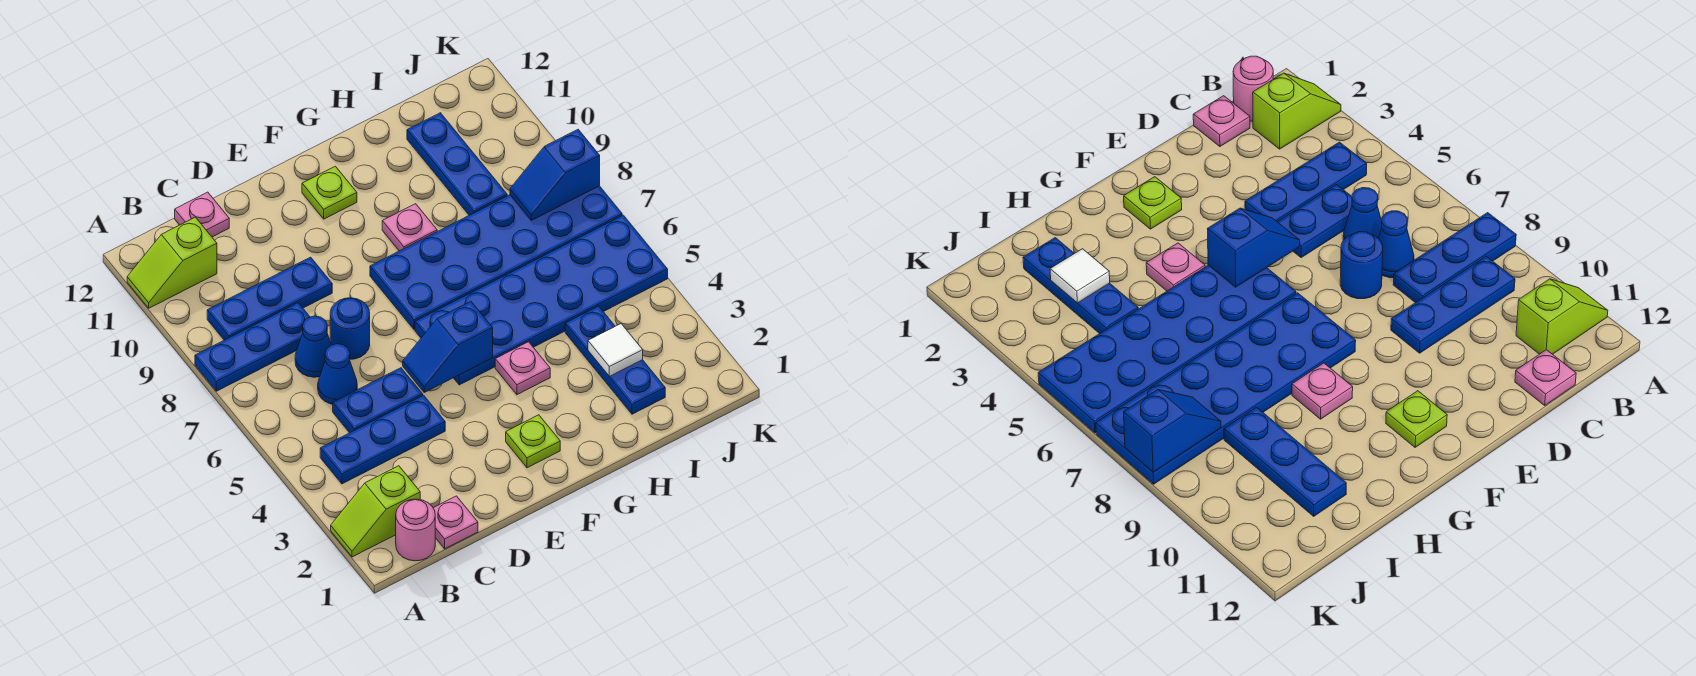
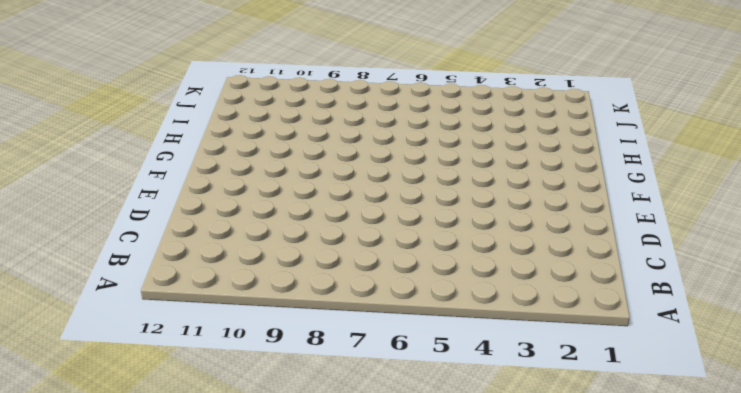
none -> lime 1x2 slope [331,466,420,557]
none -> blue 1x3 plate [195,303,310,391]
none -> lime 1x2 slope [127,217,217,308]

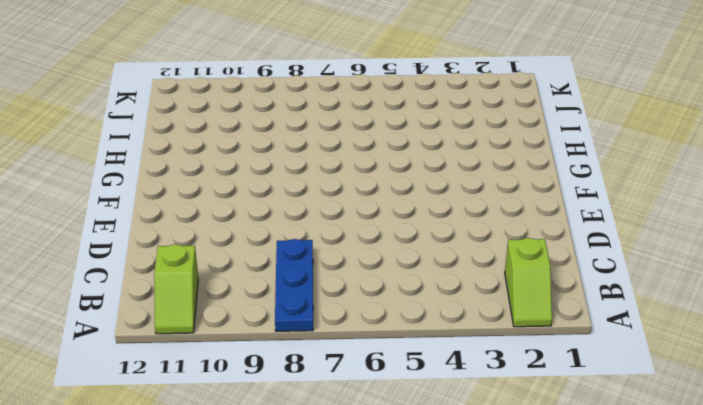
none -> pink 1x1 round brick [396,499,435,561]
none -> blue 1x3 plate [320,395,445,484]
none -> blue 1x3 plate [207,257,332,340]

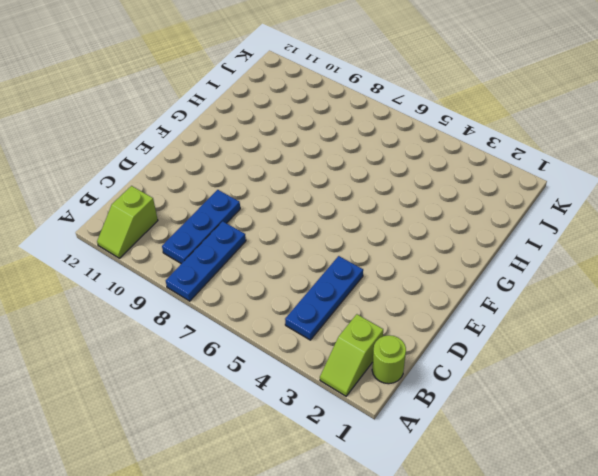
lime 1x1 round brick [372,335,406,384] -> pink 1x1 round brick [396,499,435,561]
none -> pink 1x1 plate [433,496,478,549]
none -> blue 1x2 plate [333,368,423,433]
none -> blue 1x1 cone [318,344,357,404]

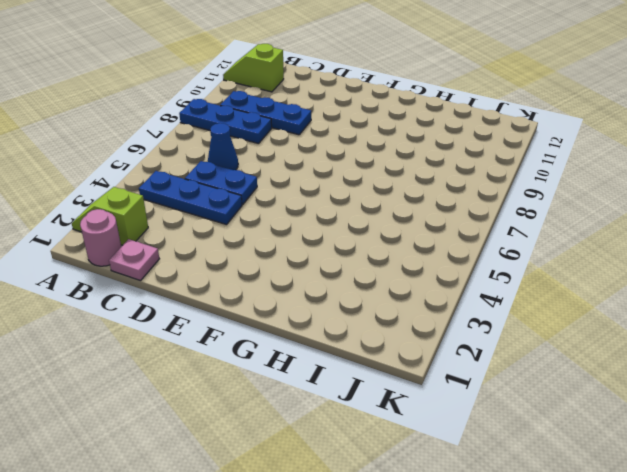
none -> blue 1x1 cone [295,316,331,377]
none -> pink 1x1 plate [175,192,229,237]
none -> blue 1x1 round brick [330,298,370,359]

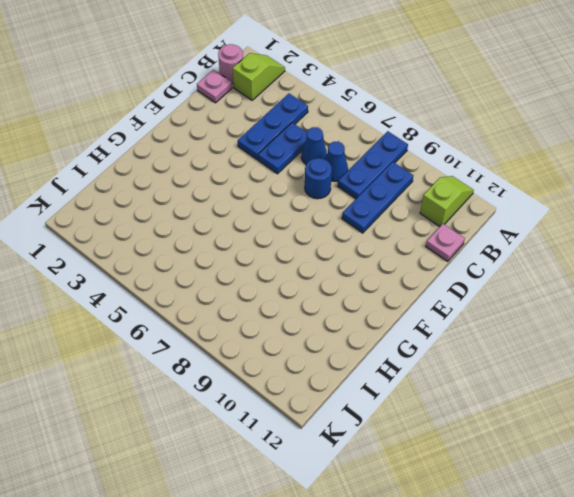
none -> lime 1x1 plate [506,415,560,468]
none -> blue 2x6 plate [415,215,668,385]
none -> blue 2x6 plate [370,186,622,330]

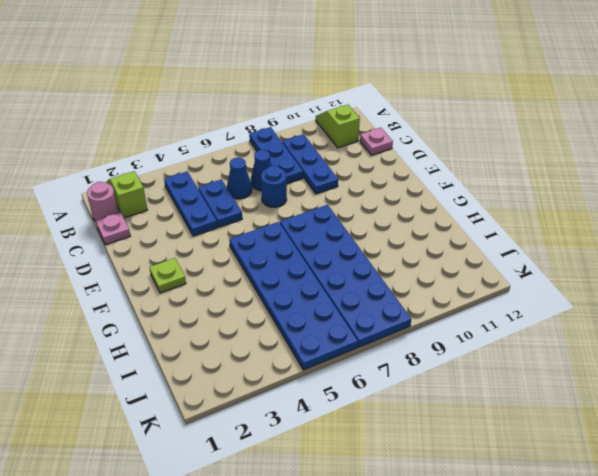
none -> lime 1x1 plate [302,166,357,219]
none -> pink 1x1 plate [495,342,550,395]
none -> pink 1x1 plate [382,204,437,251]

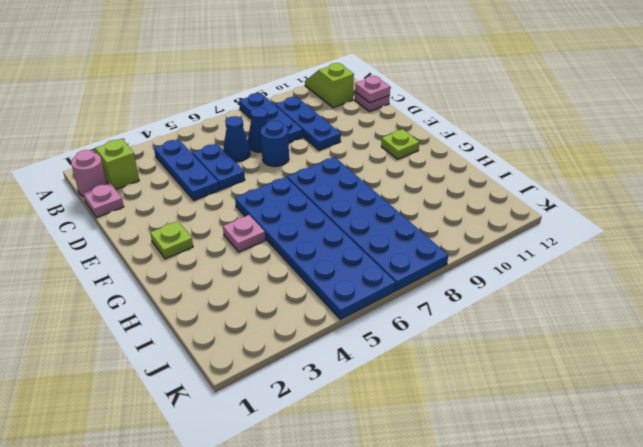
pink 1x1 plate [355,76,390,103] -> pink 1x1 plate moved to [382,204,437,251]
none -> blue 1x3 plate [565,306,665,414]
none -> blue 1x3 plate [407,113,507,215]
none -> blue 1x2 slope [403,301,493,392]

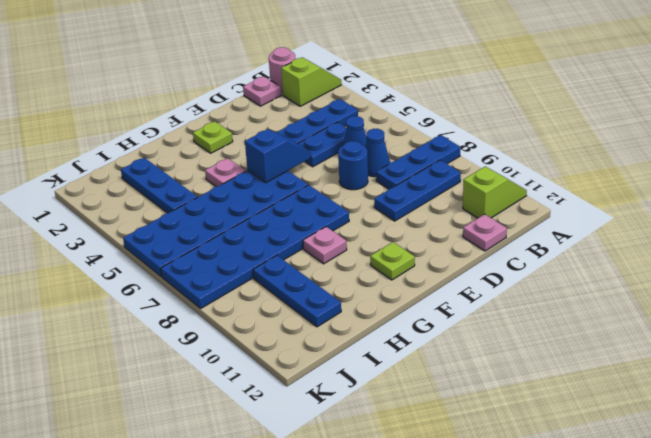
none -> white 1x1 tile [588,324,643,376]
none -> blue 1x2 slope [510,130,600,220]

